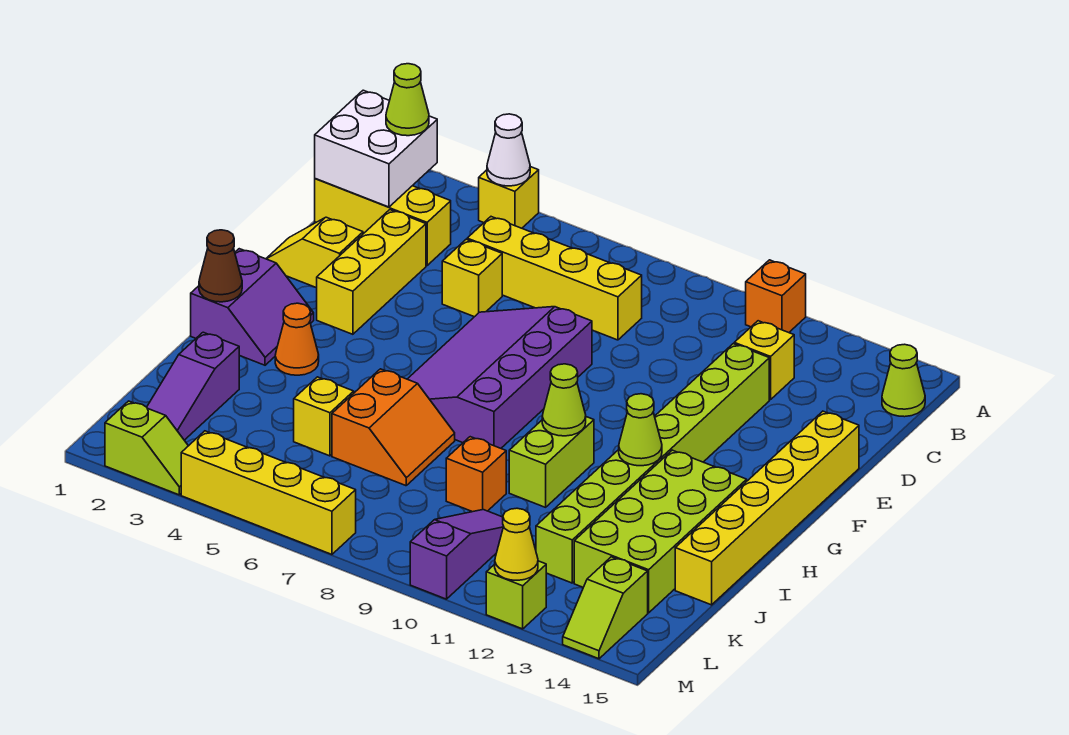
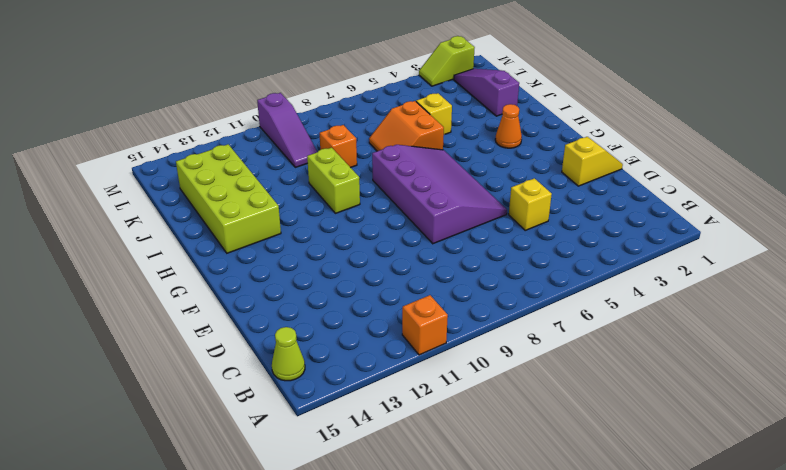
none -> yellow 1x1 brick [479,167,539,228]
none -> yellow 1x3 brick [315,179,451,265]
none -> yellow 1x4 brick [467,217,642,340]
none -> yellow 1x1 brick [734,321,794,400]

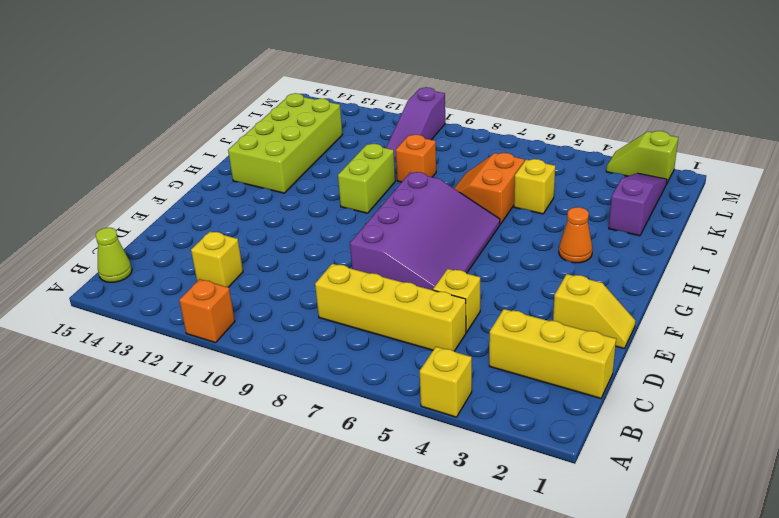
none -> yellow 1x3 brick [317,210,426,334]
none -> lime 1x8 brick [536,344,769,583]
none -> yellow 1x6 brick [675,411,859,605]
none -> purple 2x2 slope [191,249,314,365]

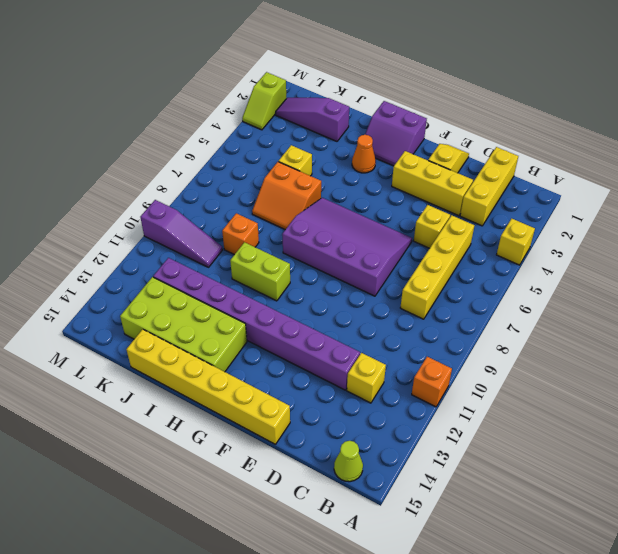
purple 1x8 brick [153,258,360,390] -> lime 1x8 brick [536,344,769,583]
none -> lime 1x2 slope [563,557,648,659]
none -> yellow 1x4 brick [181,431,356,554]
none -> lime 1x1 brick [486,561,546,629]
none -> white 1x1 cone [487,114,530,186]

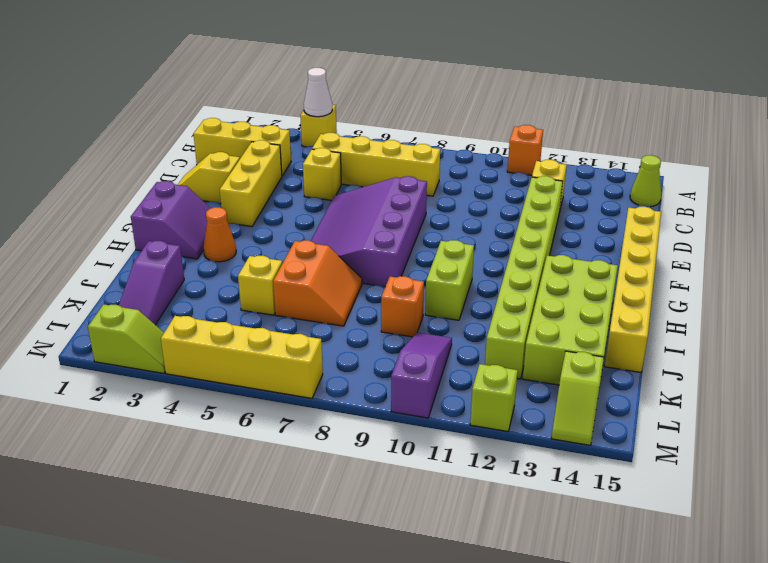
none -> white 2x2 brick [315,90,437,207]
none -> brown 1x1 cone [199,230,242,302]
none -> lime 1x1 cone [542,364,586,436]
none -> lime 1x1 cone [619,394,662,466]

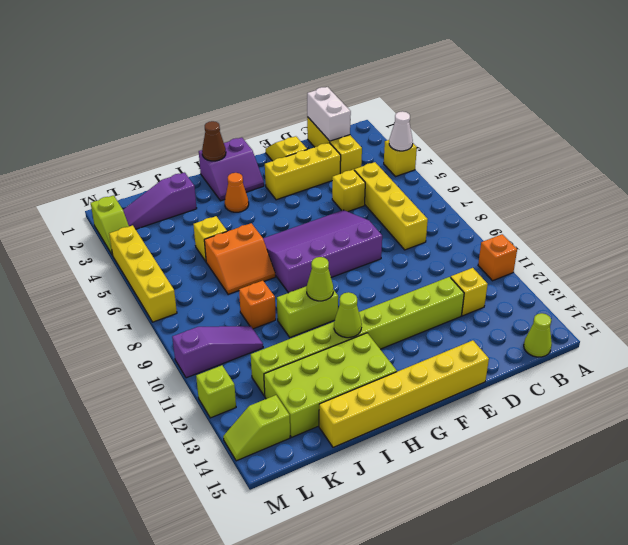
white 1x2 brick [307,87,351,141] -> white 2x2 brick [315,90,437,207]
none -> yellow 1x1 cone [495,508,538,580]
none -> lime 1x1 cone [386,64,429,136]

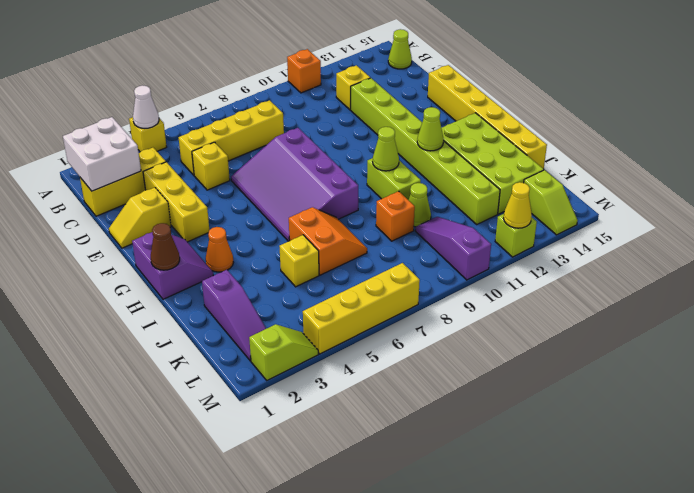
lime 1x1 cone [409,183,431,227] -> lime 1x1 cone moved to [386,64,429,136]

